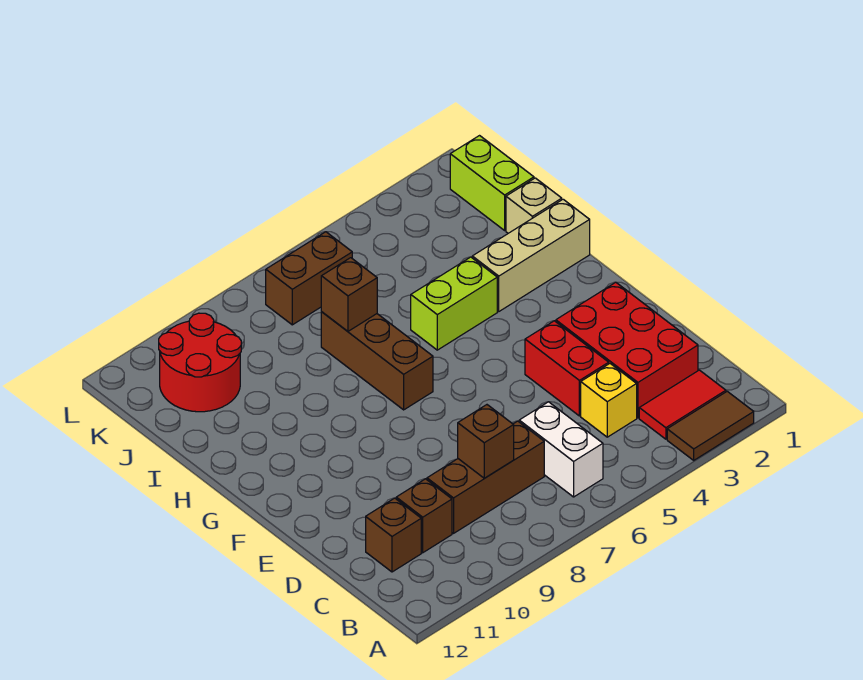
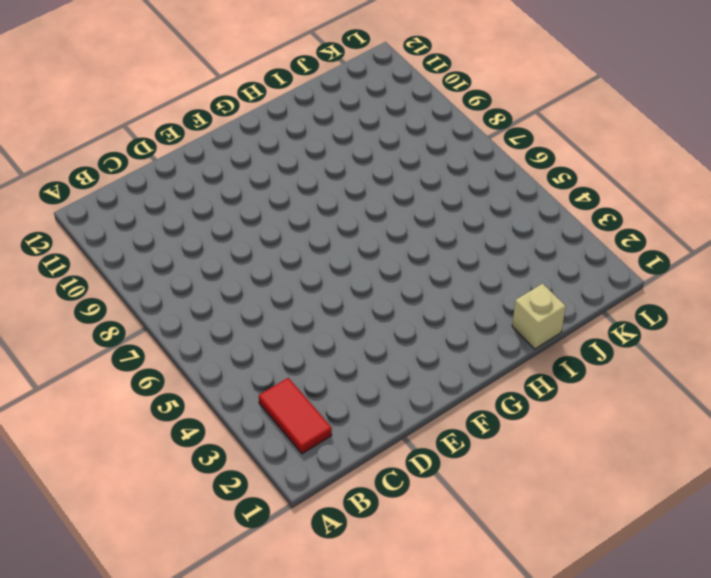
none -> brown 1x2 tile [667,391,754,460]
none -> white 1x2 brick [519,402,603,497]
none -> red 2x3 brick [556,282,698,418]

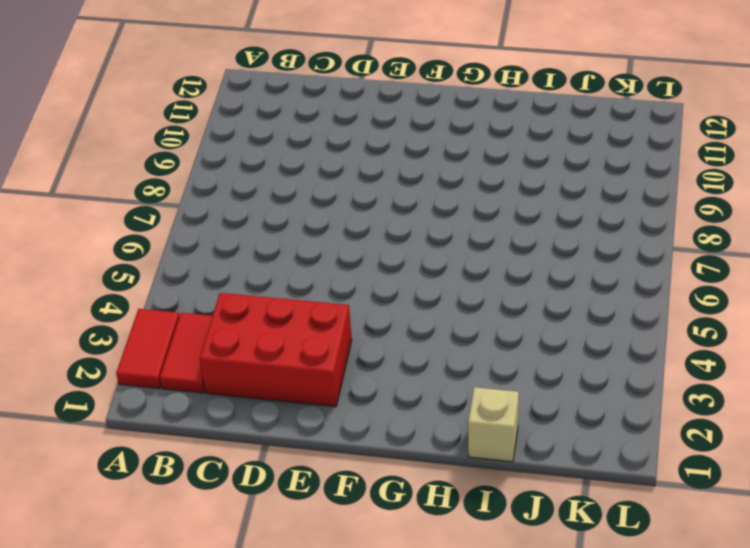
red 1x2 tile [116,309,179,389] -> brown 1x2 tile [667,391,754,460]
none -> white 1x2 brick [519,402,603,497]
none -> yellow 1x1 brick [581,364,637,437]
none -> brown 1x3 brick [427,421,544,533]

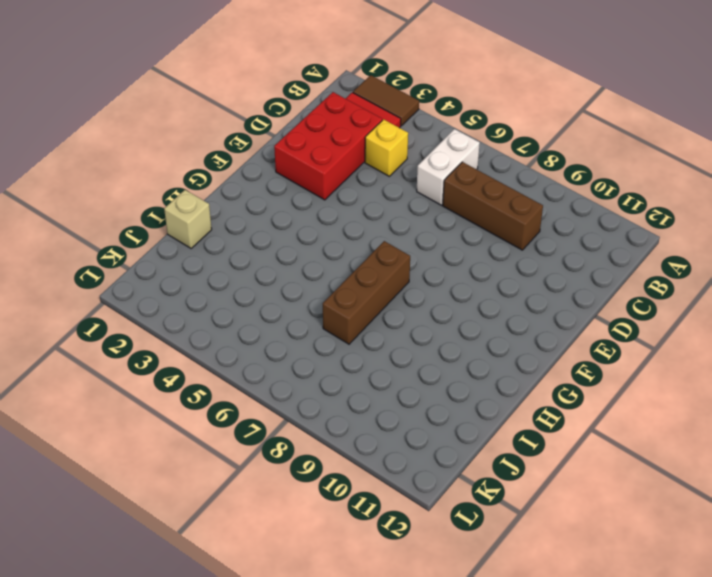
none -> brown 1x1 brick [396,479,452,553]
none -> brown 1x1 brick [366,498,421,572]
none -> red 1x2 brick [525,321,609,416]

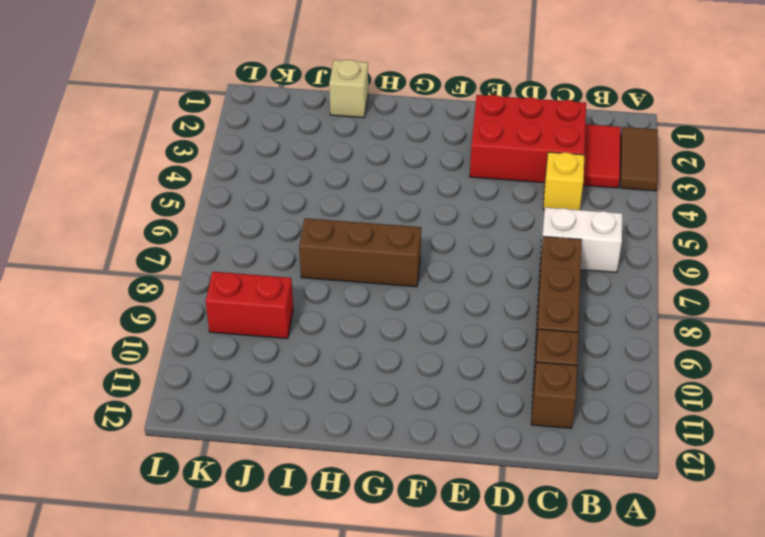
red 1x2 brick [206,272,293,339] -> red 1x2 brick moved to [525,321,609,416]
none -> tan 1x3 brick [472,199,590,311]
none -> lime 1x2 brick [411,257,497,350]
none -> lime 1x2 brick [450,136,534,230]

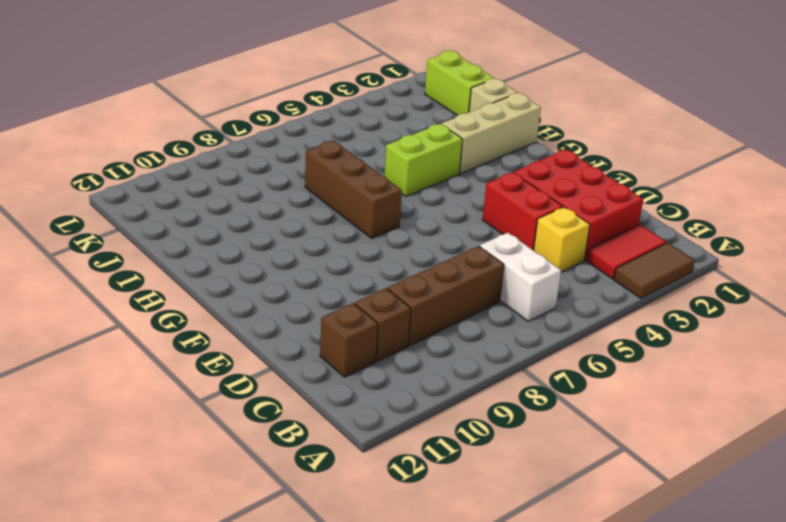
none -> red 2x2 round brick [159,313,241,412]
none -> brown 1x2 brick [266,232,352,325]
none -> brown 1x1 brick [458,405,514,478]

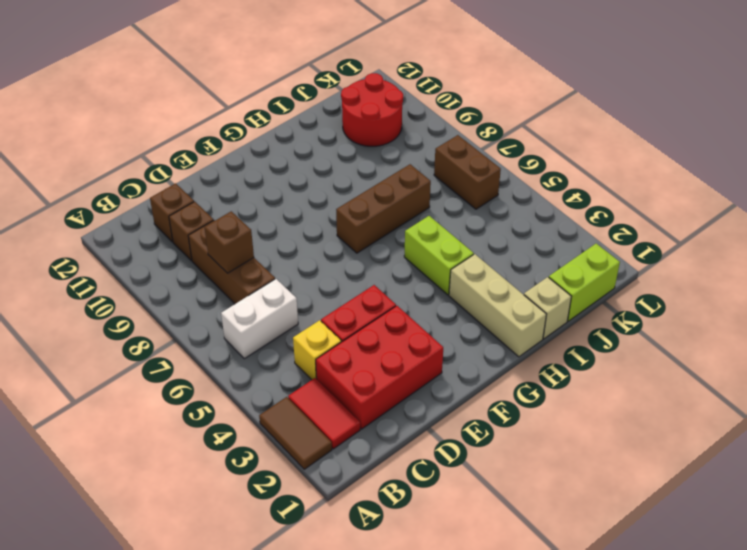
none -> brown 1x1 brick [321,258,377,331]

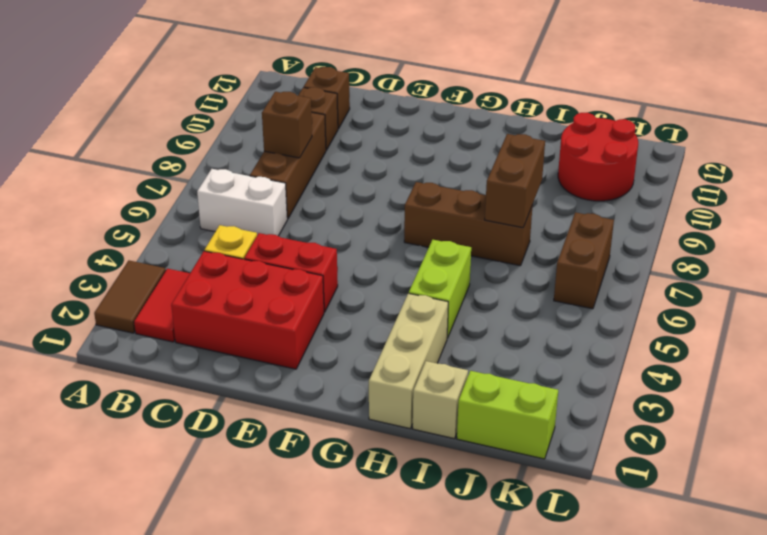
brown 1x2 brick [485,134,545,228] -> brown 1x1 brick [321,258,377,331]

